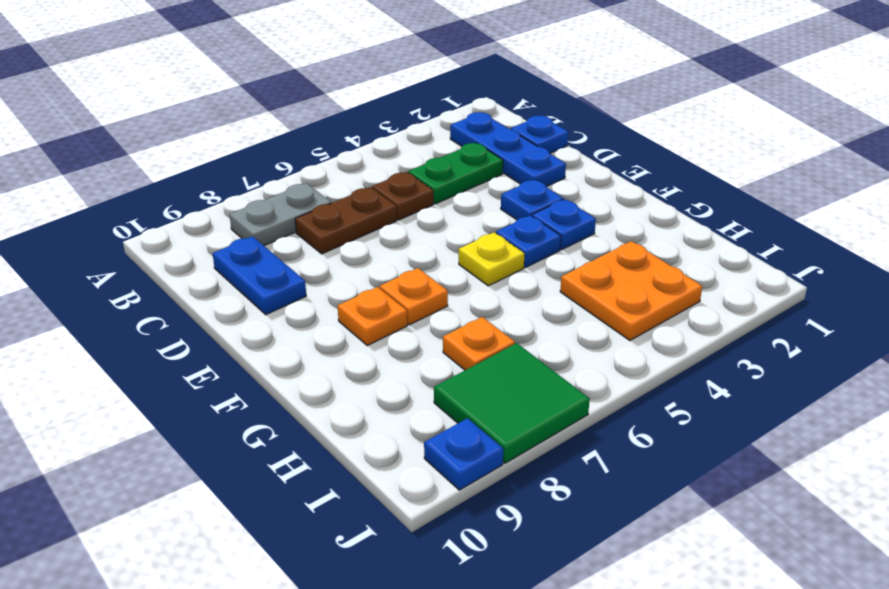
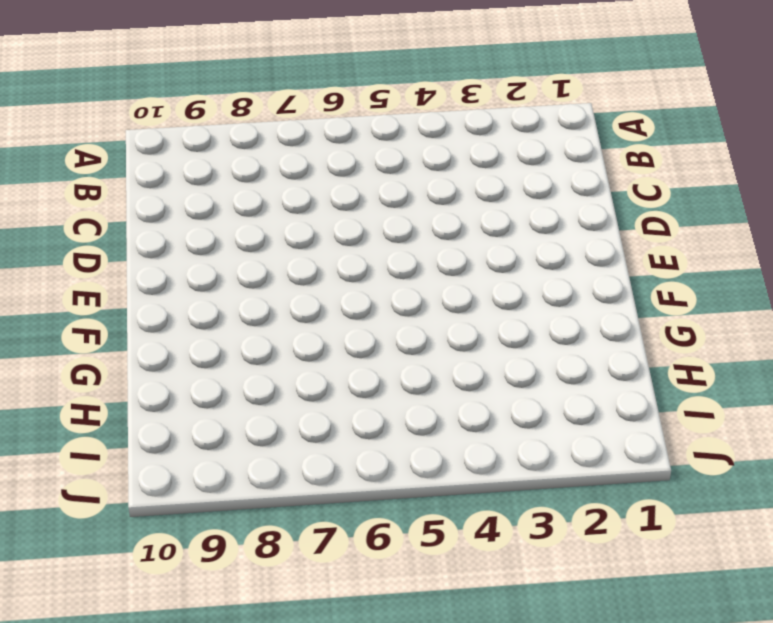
none -> blue 1x3 plate [450,112,566,187]
none -> grey 1x2 plate [230,183,331,246]
none -> blue 1x1 plate [511,116,568,153]

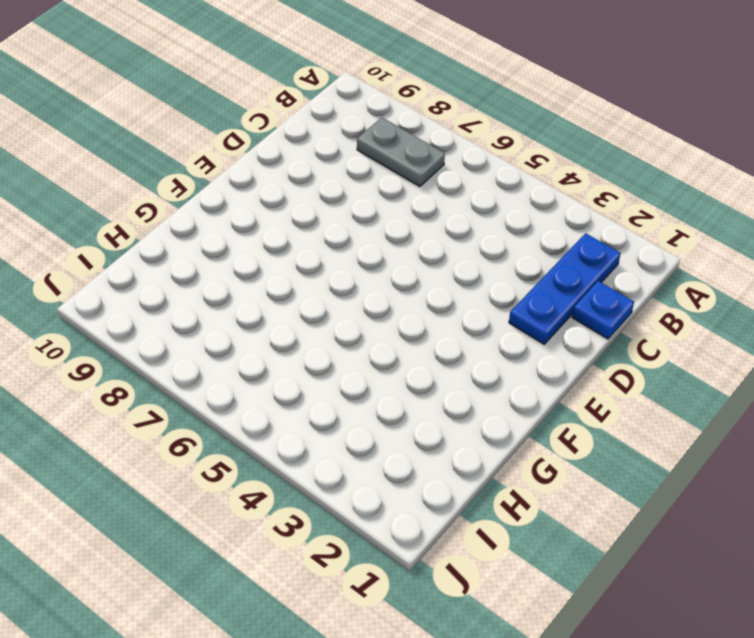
none -> green 1x2 plate [408,143,503,204]
none -> brown 1x1 plate [372,172,433,220]
none -> brown 1x2 plate [295,187,397,254]

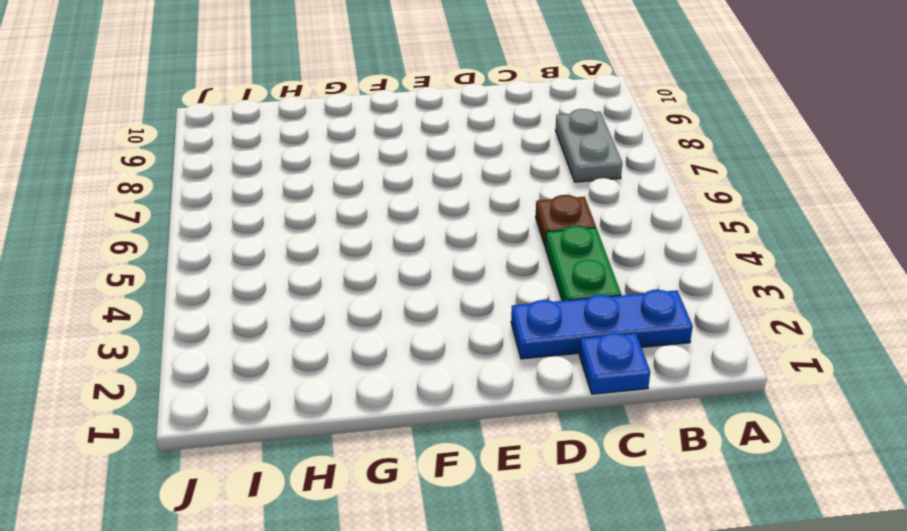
none -> brown 1x2 plate [295,187,397,254]
none -> blue 1x2 plate [213,236,306,315]
none -> blue 1x1 plate [501,180,564,220]

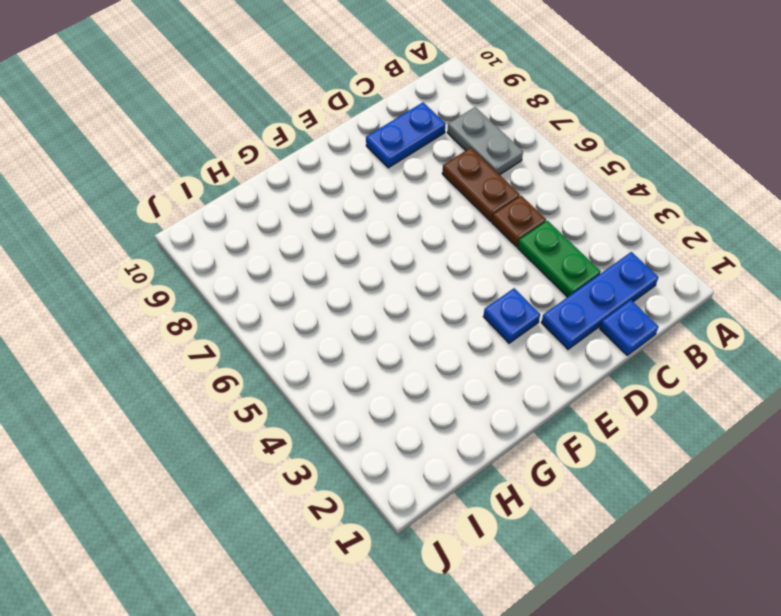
none -> blue 1x1 plate [532,199,596,250]
none -> blue 1x1 plate [496,215,561,267]
none -> yellow 1x1 plate [459,232,525,286]

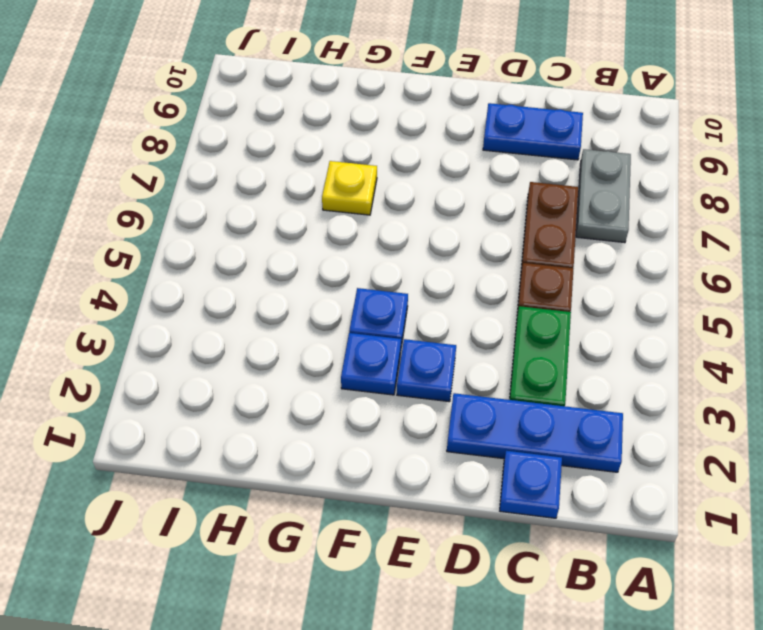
yellow 1x1 plate [322,161,377,215] -> yellow 1x1 plate moved to [459,232,525,286]
none -> orange 1x1 plate [380,268,448,325]
none -> orange 1x1 plate [338,287,407,345]
none -> orange 2x2 plate [560,241,702,340]

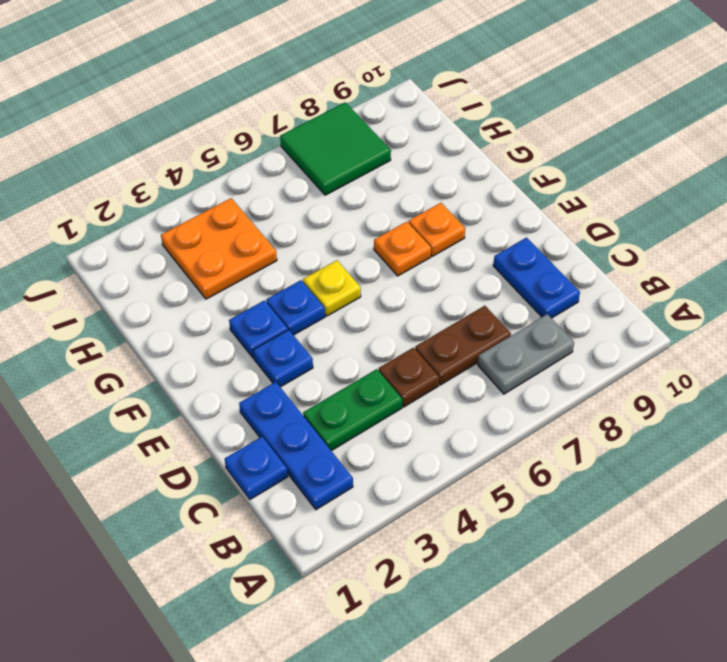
none -> orange 1x1 plate [443,317,515,370]
none -> blue 1x1 plate [424,418,503,490]

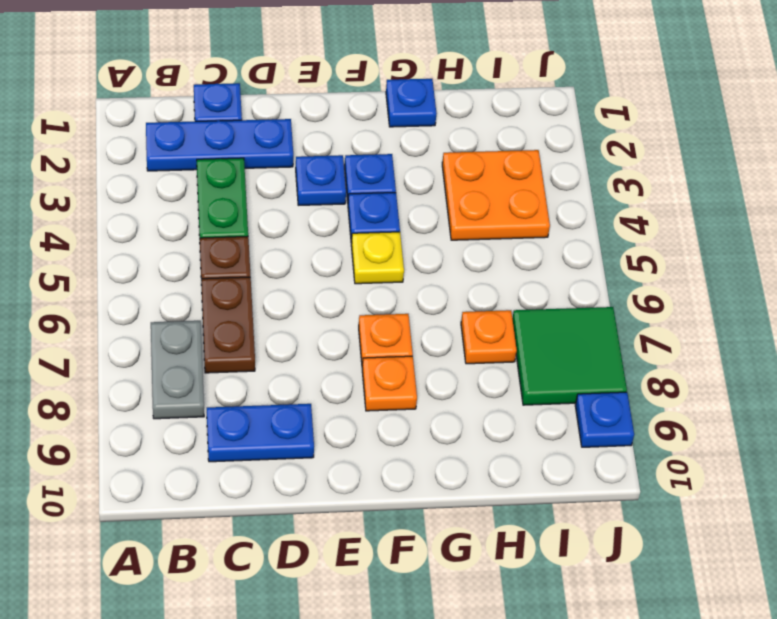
blue 1x1 plate [386,79,437,127] -> none

